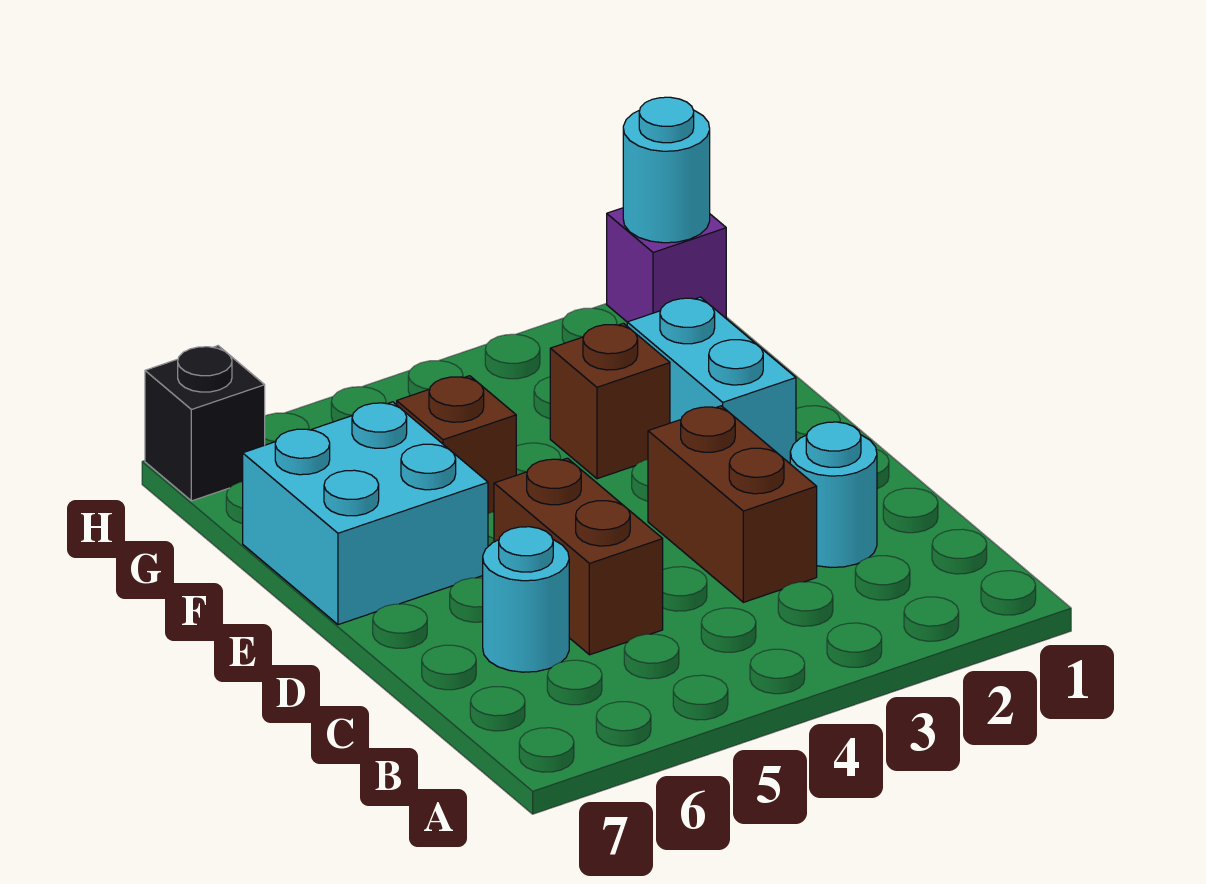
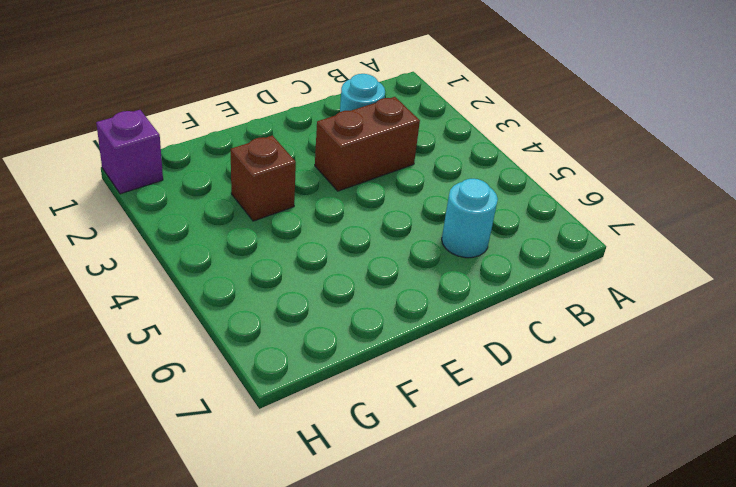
none -> brown 1x2 brick [494,458,663,655]
none -> cyan 1x2 brick [627,297,796,463]

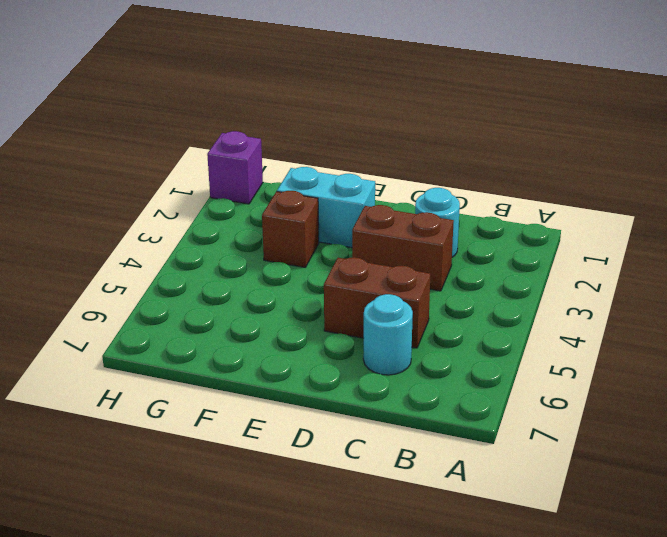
none -> cyan 2x2 brick [243,402,488,625]
none -> brown 1x1 brick [397,376,516,514]

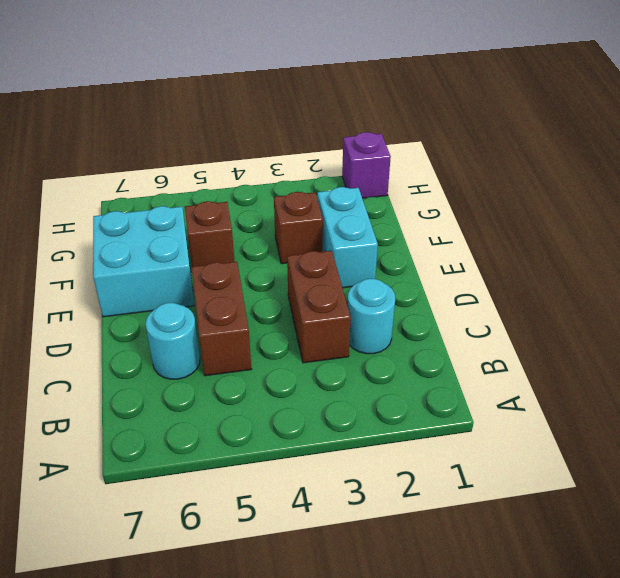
none -> black 1x1 brick [145,346,265,501]
none -> cyan 1x1 round brick [623,97,710,243]

